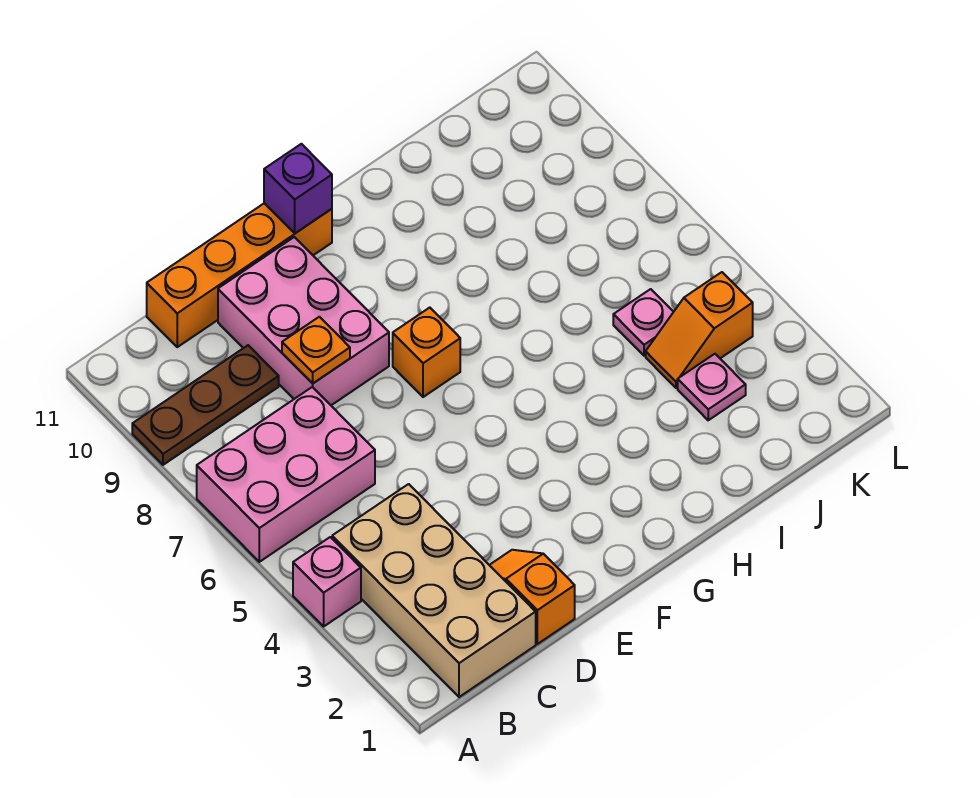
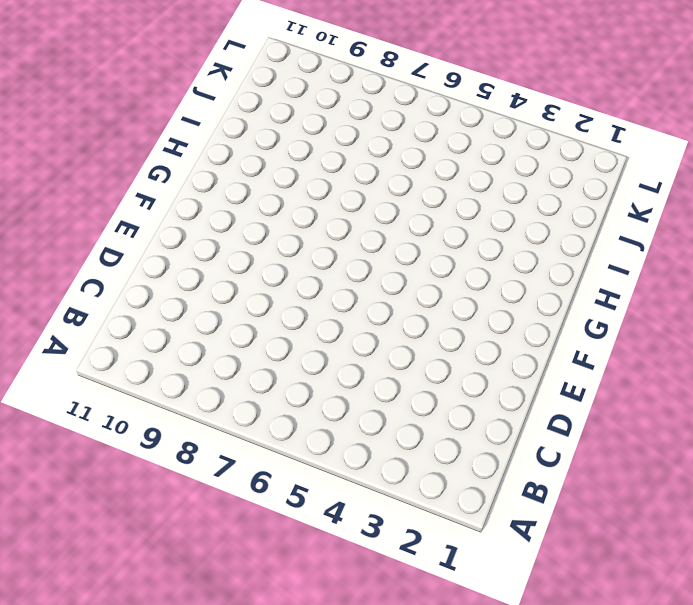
none -> pink 1x1 brick [293,537,361,626]
none -> pink 2x3 brick [197,387,375,562]
none -> brown 1x3 plate [132,345,279,465]

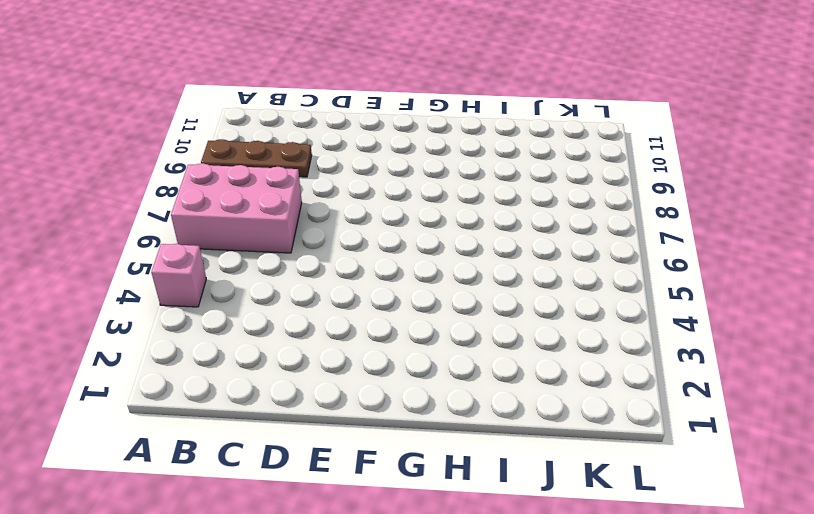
none -> tan 2x4 brick [332,484,536,697]
none -> orange 1x4 brick [147,203,332,347]
none -> orange 1x2 slope [490,550,575,644]

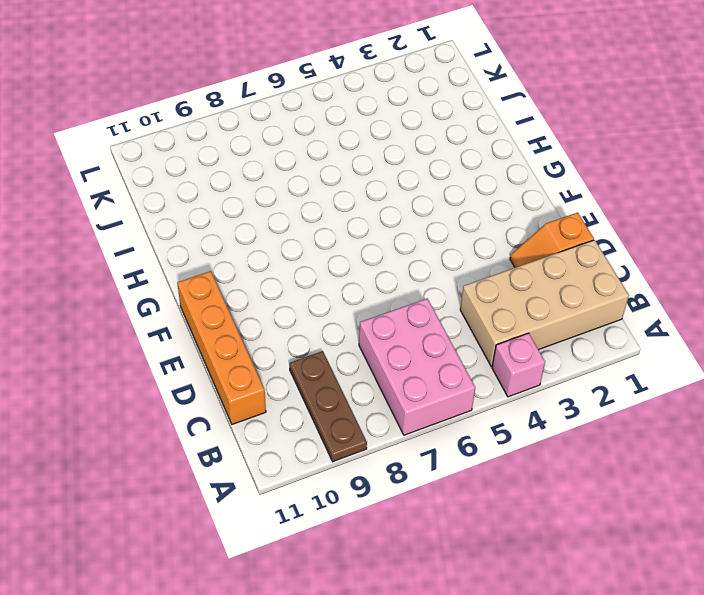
none -> pink 2x3 brick [218,237,389,405]
none -> orange 1x1 brick [393,308,460,397]
none -> pink 1x1 plate [678,354,746,420]

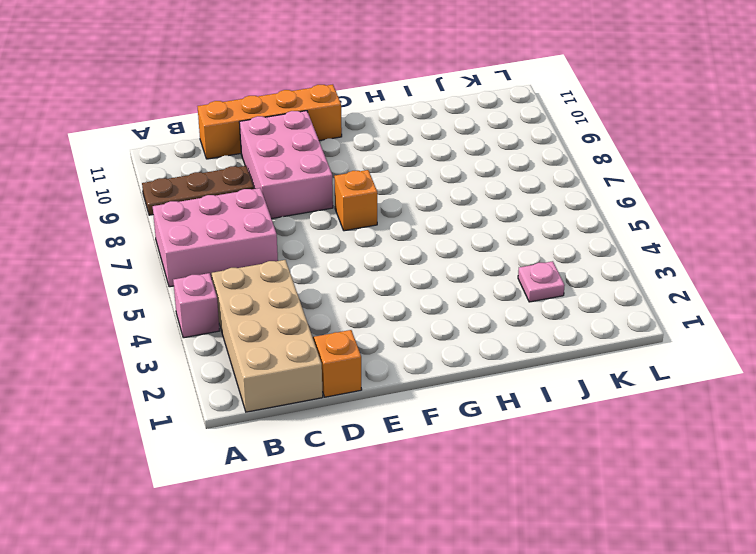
none -> orange 1x2 slope [646,272,753,388]
none -> pink 1x1 plate [613,289,673,356]
none -> orange 1x1 plate [282,317,350,383]

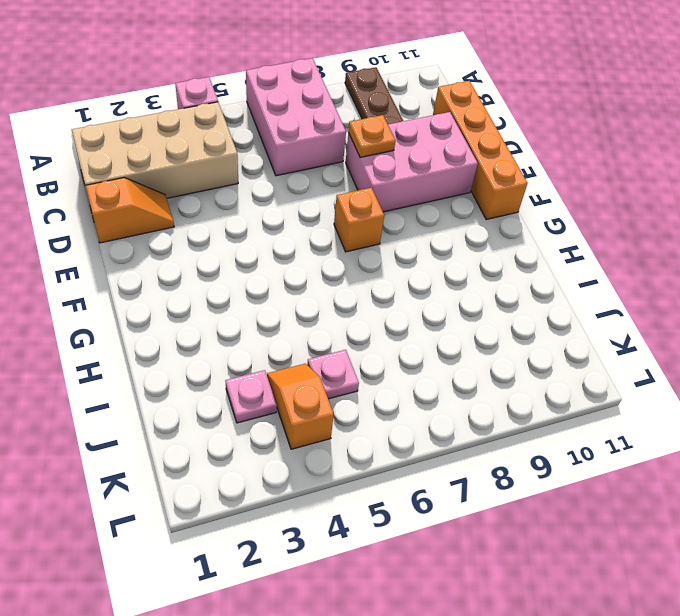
none -> purple 1x1 brick [264,144,332,233]

